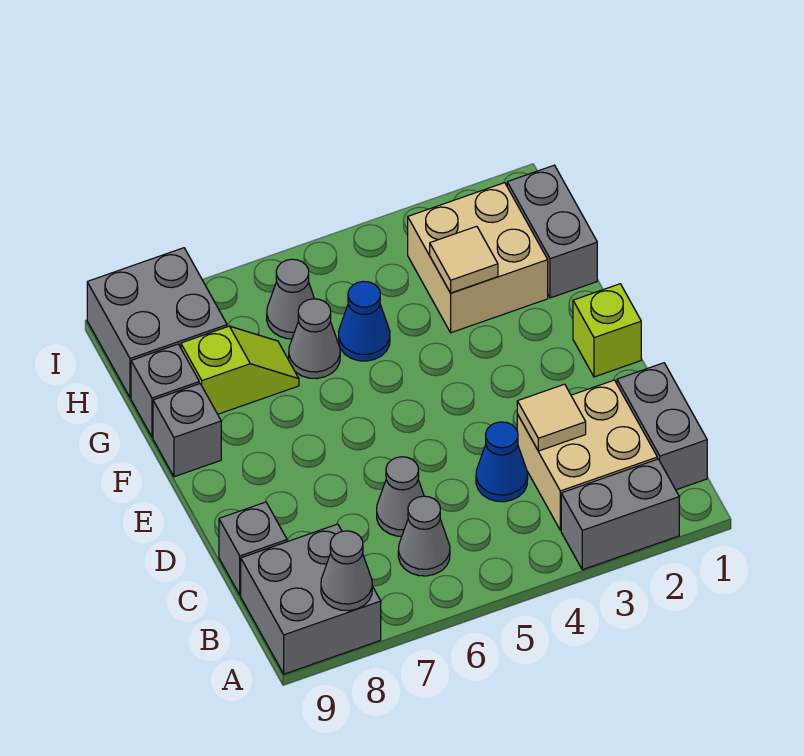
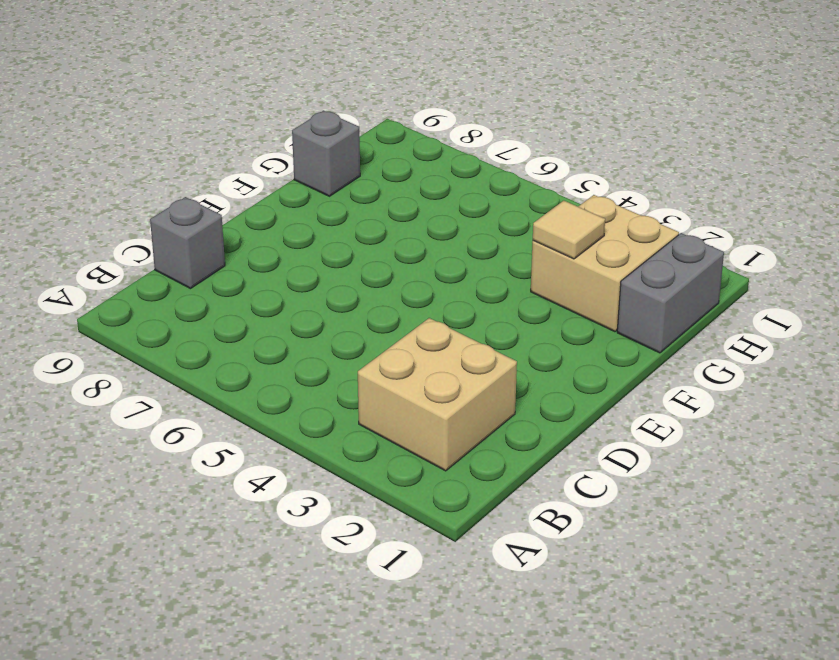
none -> grey 1x2 brick [561,459,679,570]
none -> grey 2x2 brick [241,524,381,674]
none -> grey 1x2 brick [617,363,707,490]

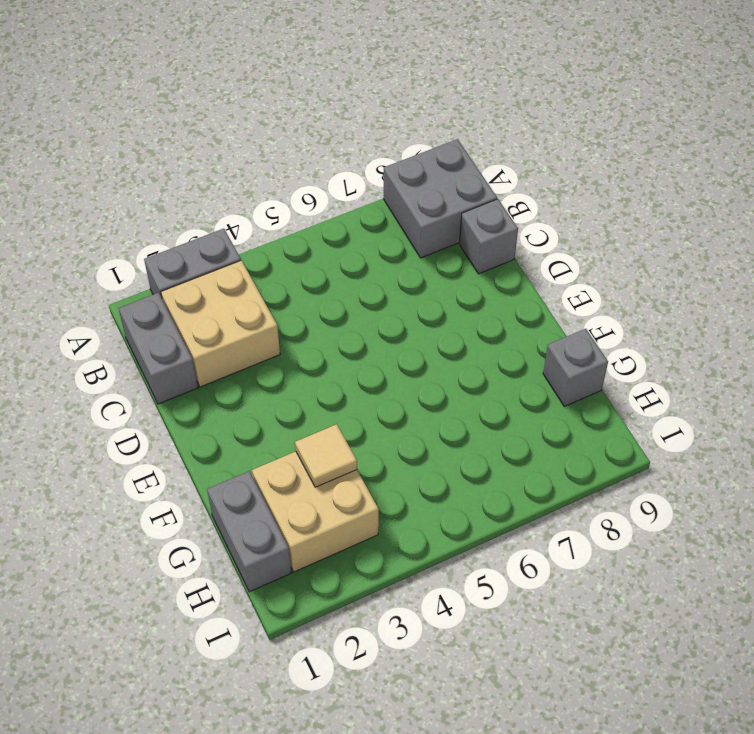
none -> grey 1x1 cone [398,496,450,576]
none -> blue 1x1 cone [476,422,528,502]
none -> grey 1x1 cone [377,457,424,536]

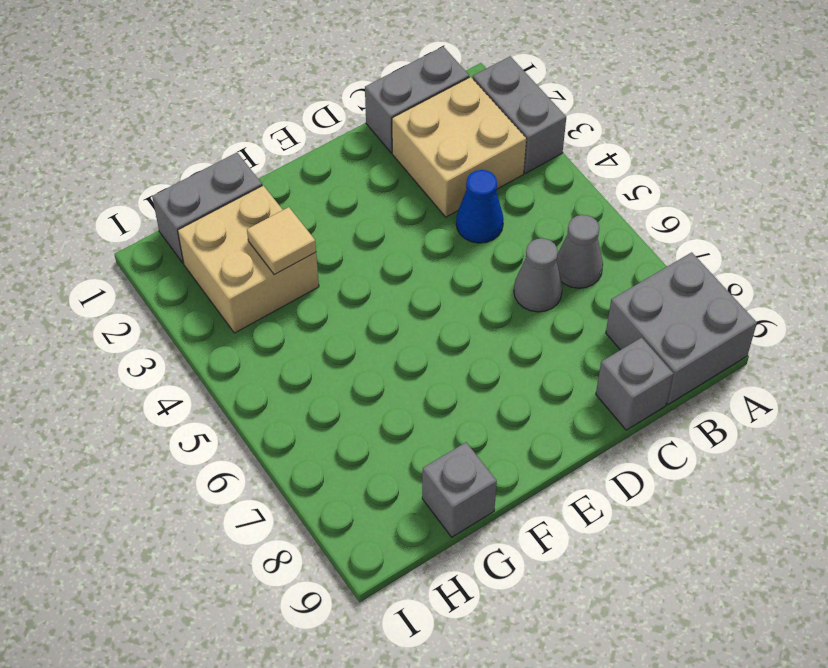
none -> lime 1x1 brick [573,284,641,377]
none -> grey 1x1 brick [153,384,221,477]
none -> blue 1x1 cone [339,281,390,361]

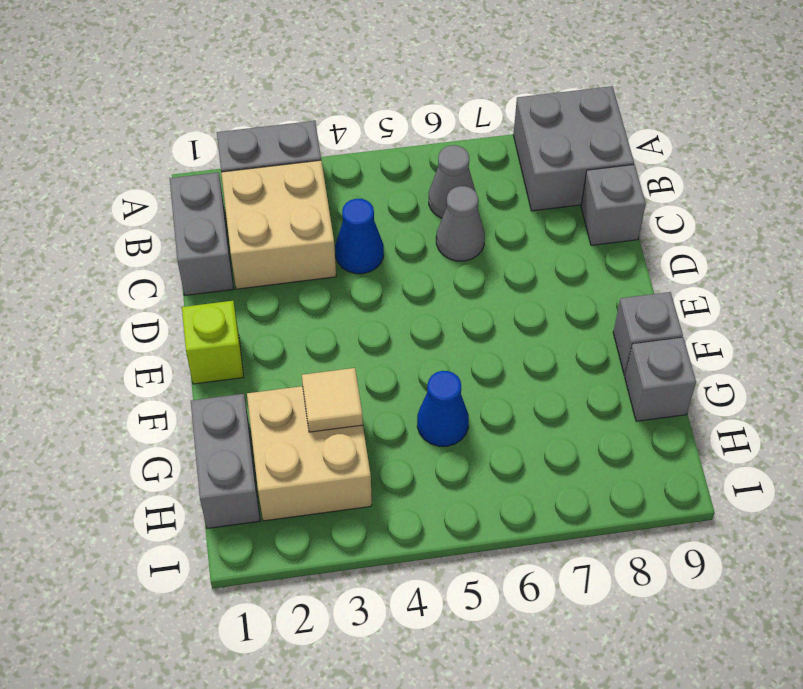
none -> grey 1x1 cone [289,299,340,379]
none -> lime 1x2 slope [181,326,299,414]
none -> grey 1x1 cone [267,259,314,339]

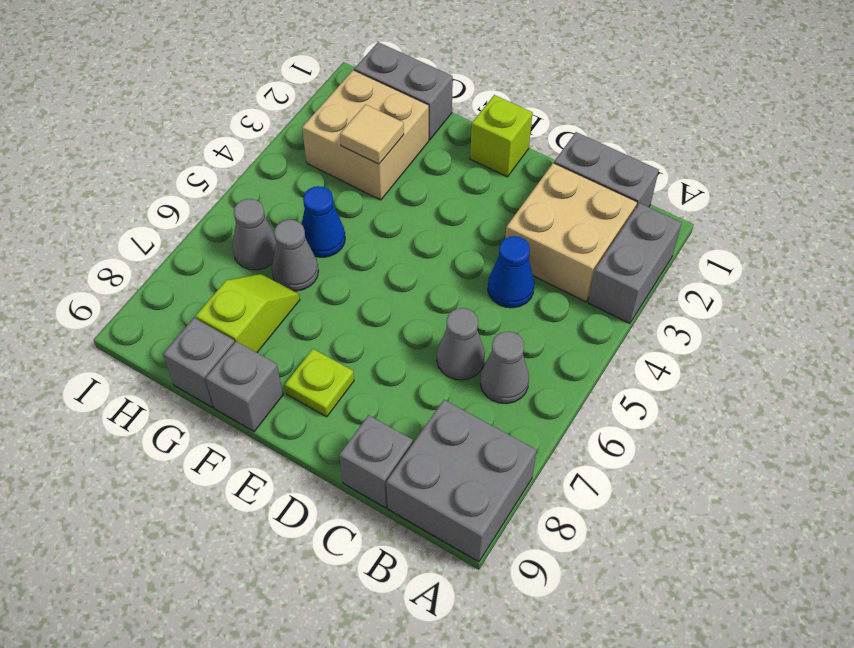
lime 1x1 plate [285,349,354,417] -> none
none -> grey 2x2 brick [87,248,227,398]
none -> grey 1x1 cone [321,531,372,611]
none -> tan 1x1 tile [517,384,586,451]

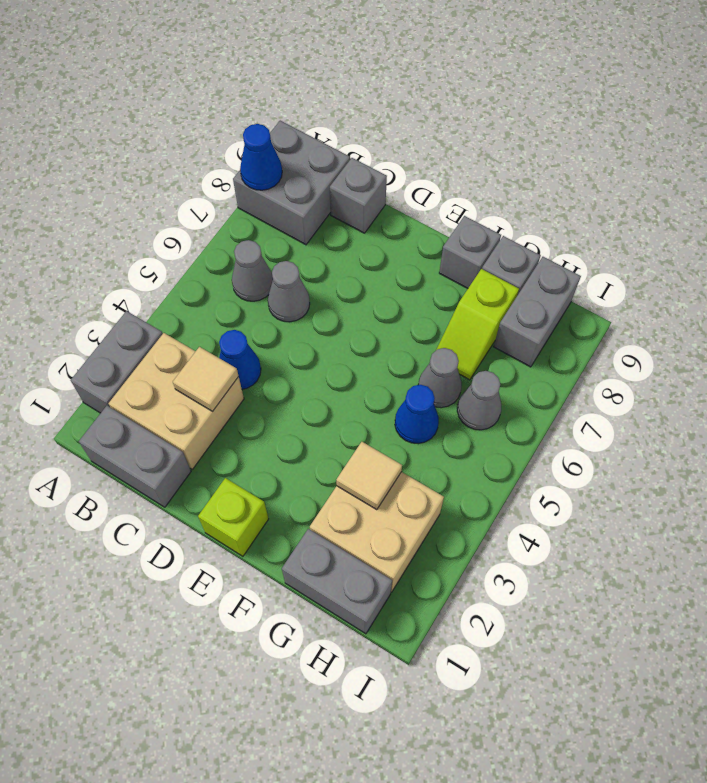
blue 1x1 cone [240,124,282,190] -> grey 1x1 cone [321,531,372,611]
grey 1x2 brick [494,257,581,367] -> grey 2x2 brick [87,248,227,398]

